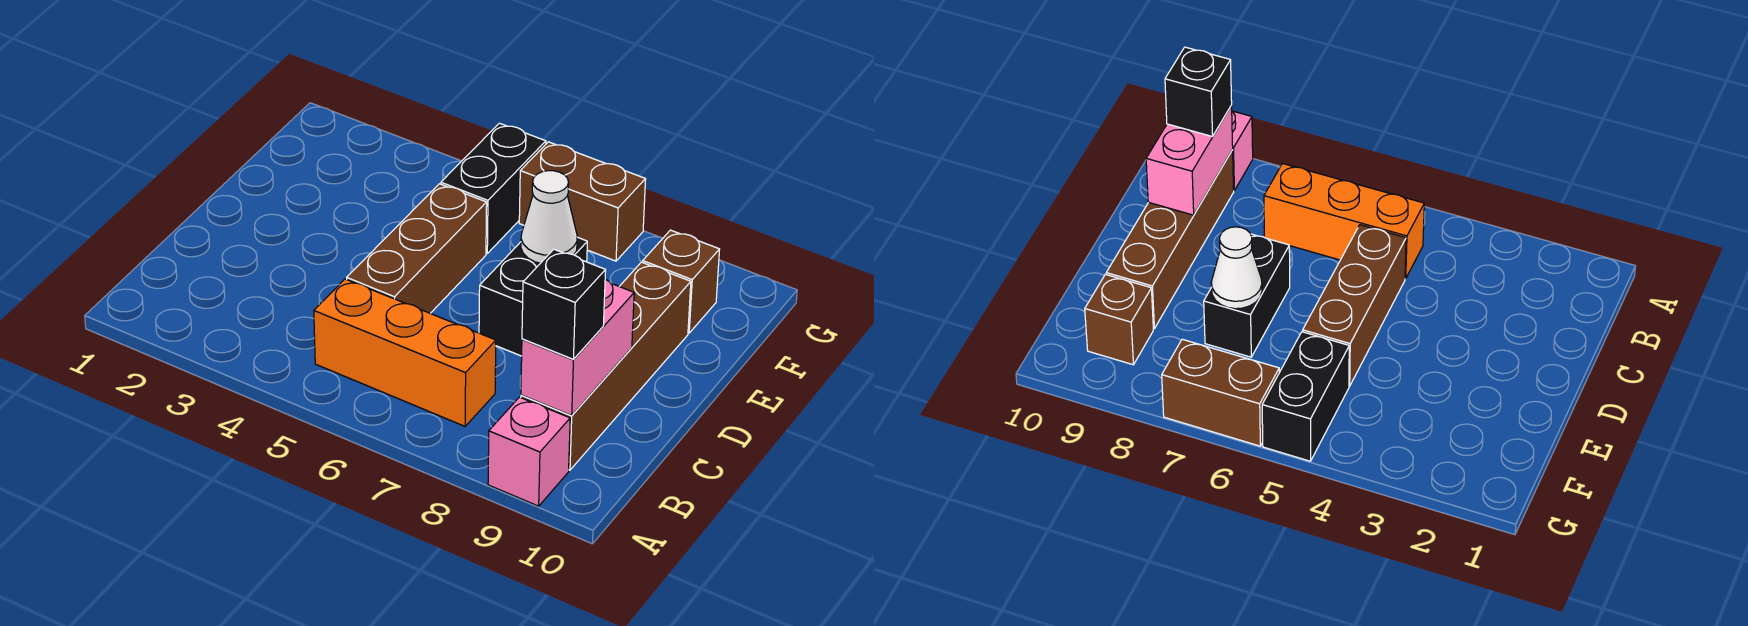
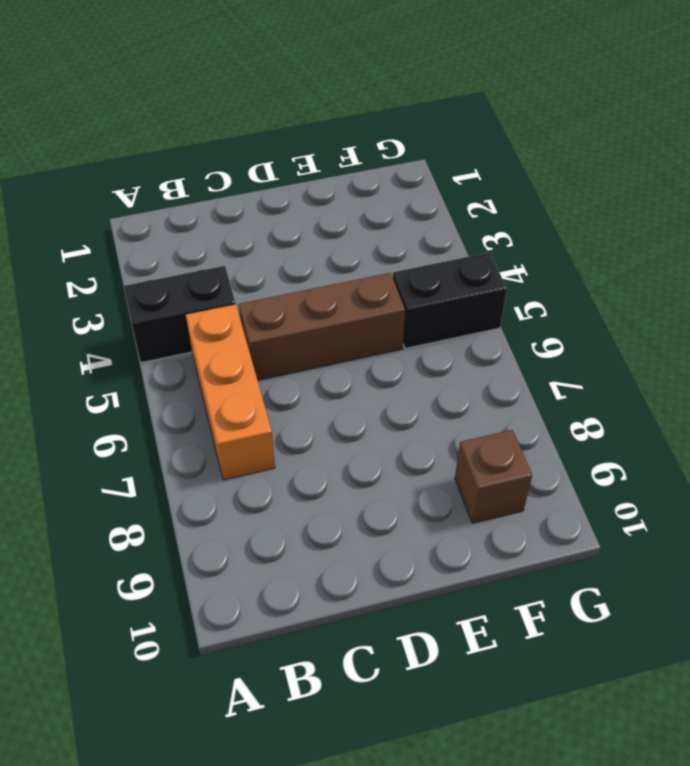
black 1x2 brick [124,266,236,363] -> black 1x2 brick moved to [479,237,587,356]
none -> pink 1x1 brick [488,397,570,506]
none -> brown 1x4 brick [521,262,691,470]

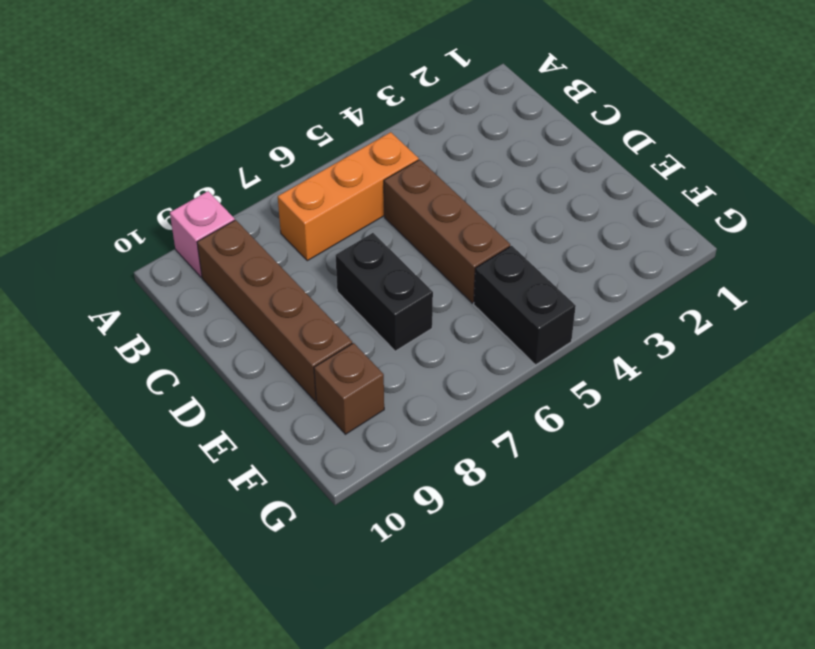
none -> brown 1x2 brick [519,142,646,261]
none -> pink 1x2 brick [521,279,634,415]

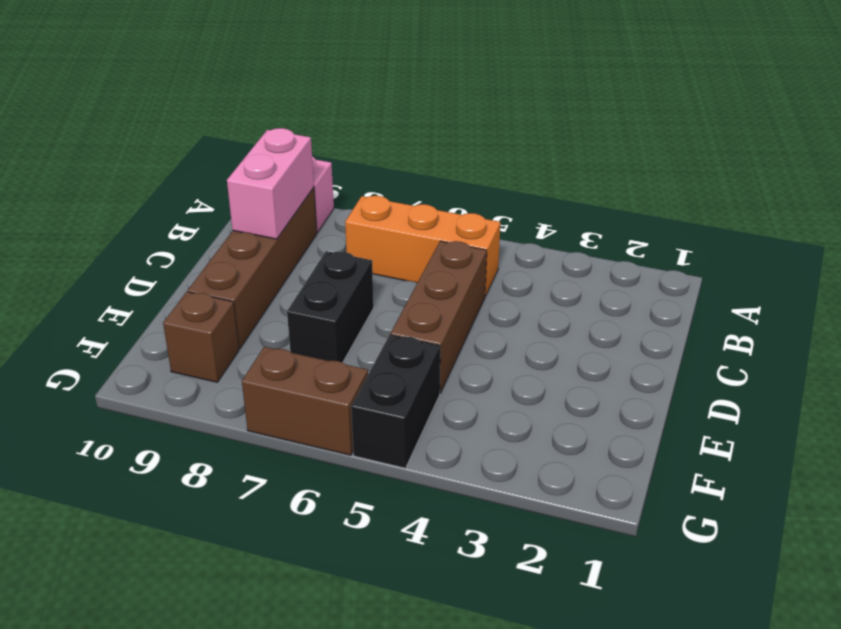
none -> white 1x1 cone [521,171,577,263]
none -> black 1x1 brick [522,249,606,359]

